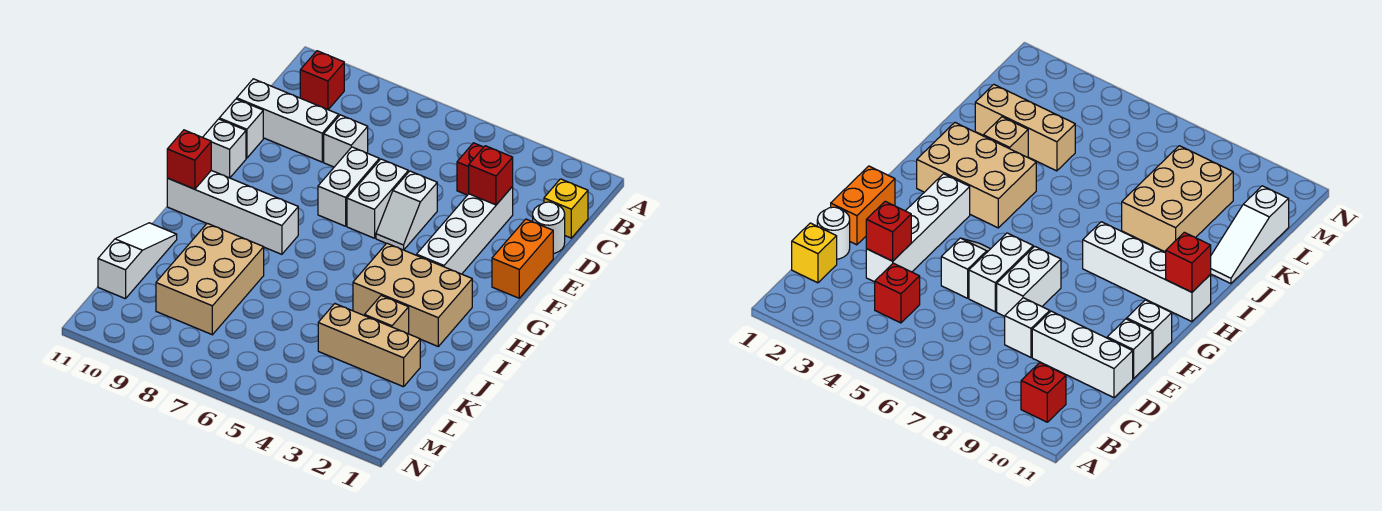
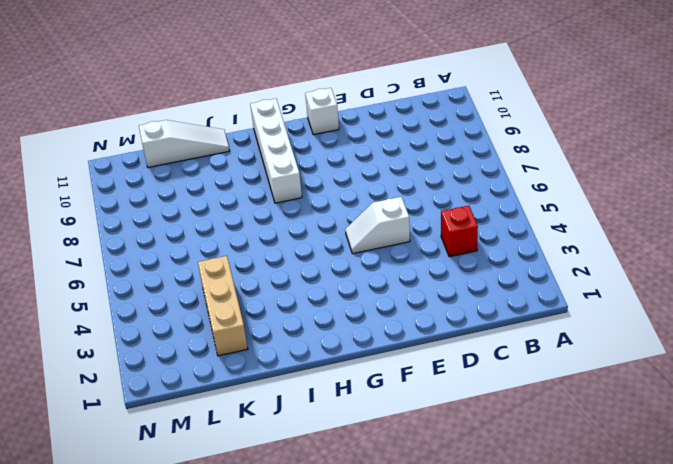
none -> red 1x1 brick [300,51,344,110]
none -> yellow 1x1 brick [544,179,588,238]
none -> white 1x1 round brick [533,202,565,254]

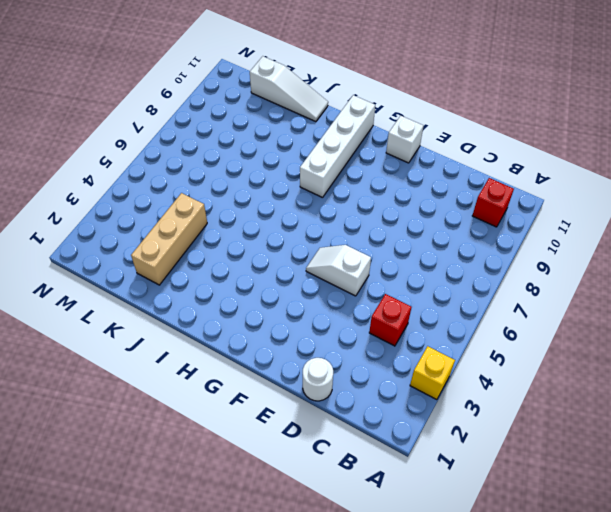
yellow 1x1 brick [410,346,455,400] -> yellow 1x1 brick moved to [544,179,588,238]
none -> white 1x4 brick [417,187,513,274]
none -> white 1x1 brick [324,115,368,167]
none -> white 1x3 brick [237,79,339,162]

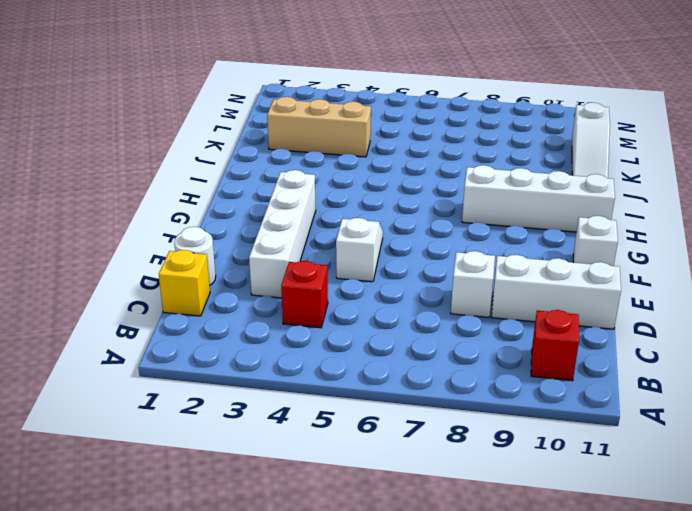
none -> orange 1x2 brick [492,219,553,298]
none -> white 1x2 brick [347,159,408,238]
none -> white 1x2 brick [318,147,379,226]

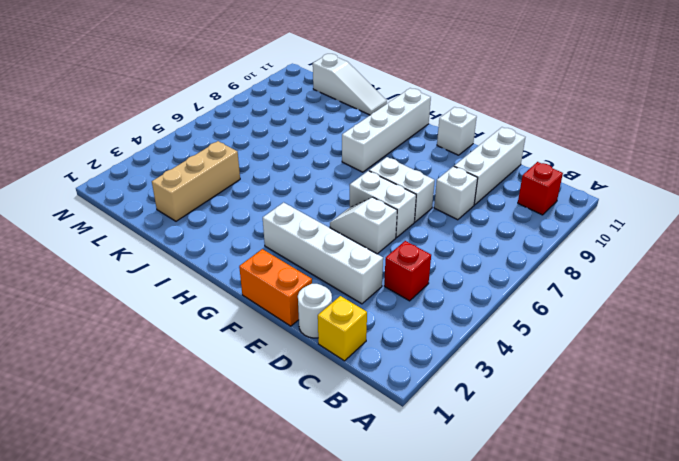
none -> white 1x1 brick [219,99,263,158]
none -> tan 2x3 brick [353,243,472,346]
none -> tan 1x1 brick [365,296,409,334]

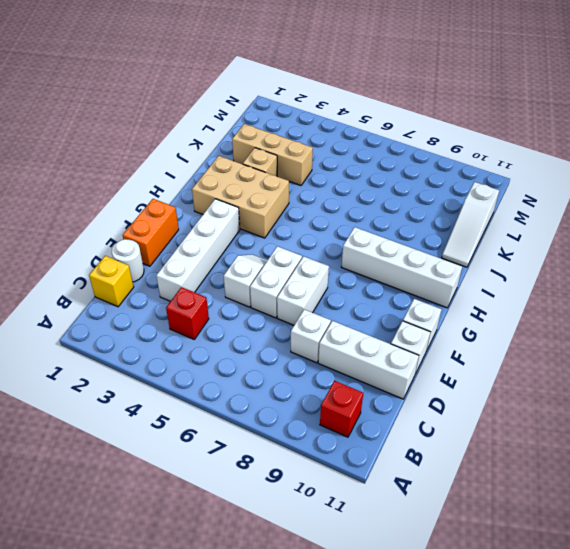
none -> tan 2x3 brick [156,223,264,335]
none -> red 1x1 brick [469,146,513,205]
none -> red 1x1 brick [167,130,211,189]

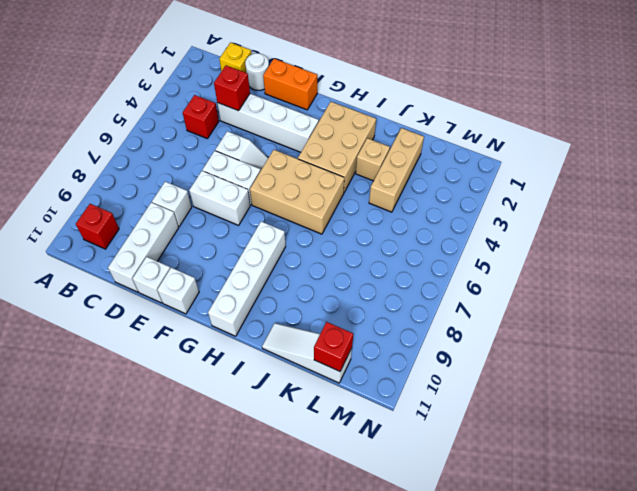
tan 2x3 brick [250,150,344,234] -> tan 2x3 brick moved to [156,223,264,335]
red 1x1 brick [314,322,353,371] -> red 1x1 brick moved to [167,130,211,189]

